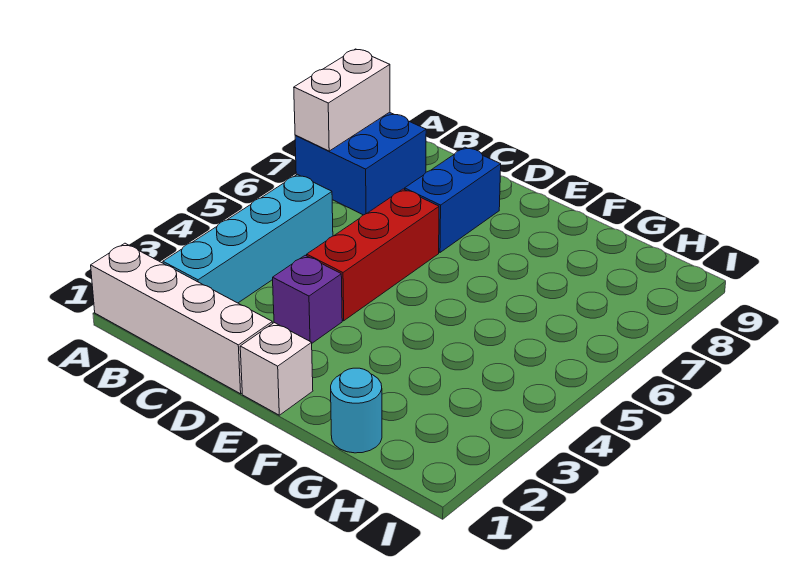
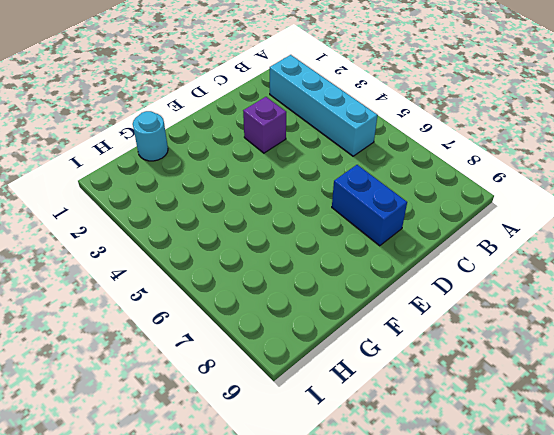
none -> white 1x4 brick [91,243,273,394]
none -> blue 2x2 brick [295,112,426,215]

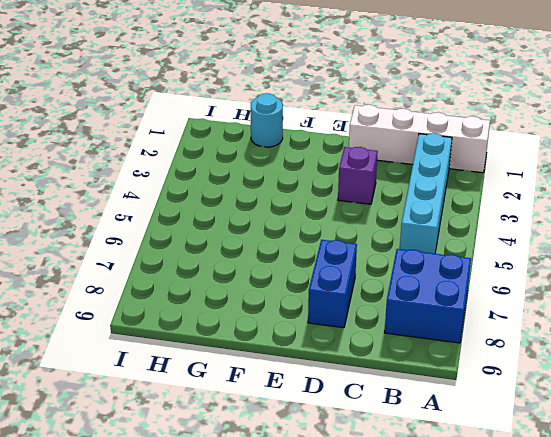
none -> red 1x3 brick [307,189,439,321]
none -> white 1x1 brick [240,323,313,415]

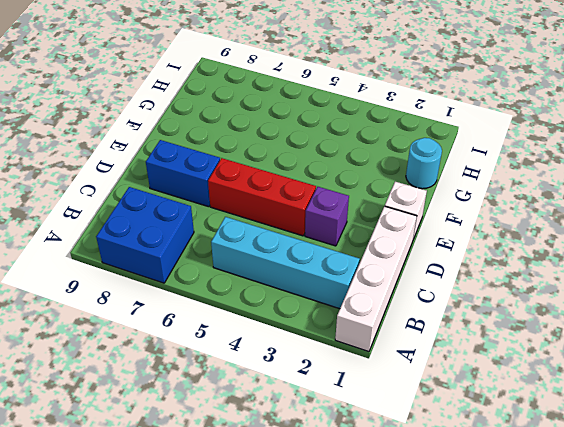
none -> white 1x2 brick [294,49,390,151]

